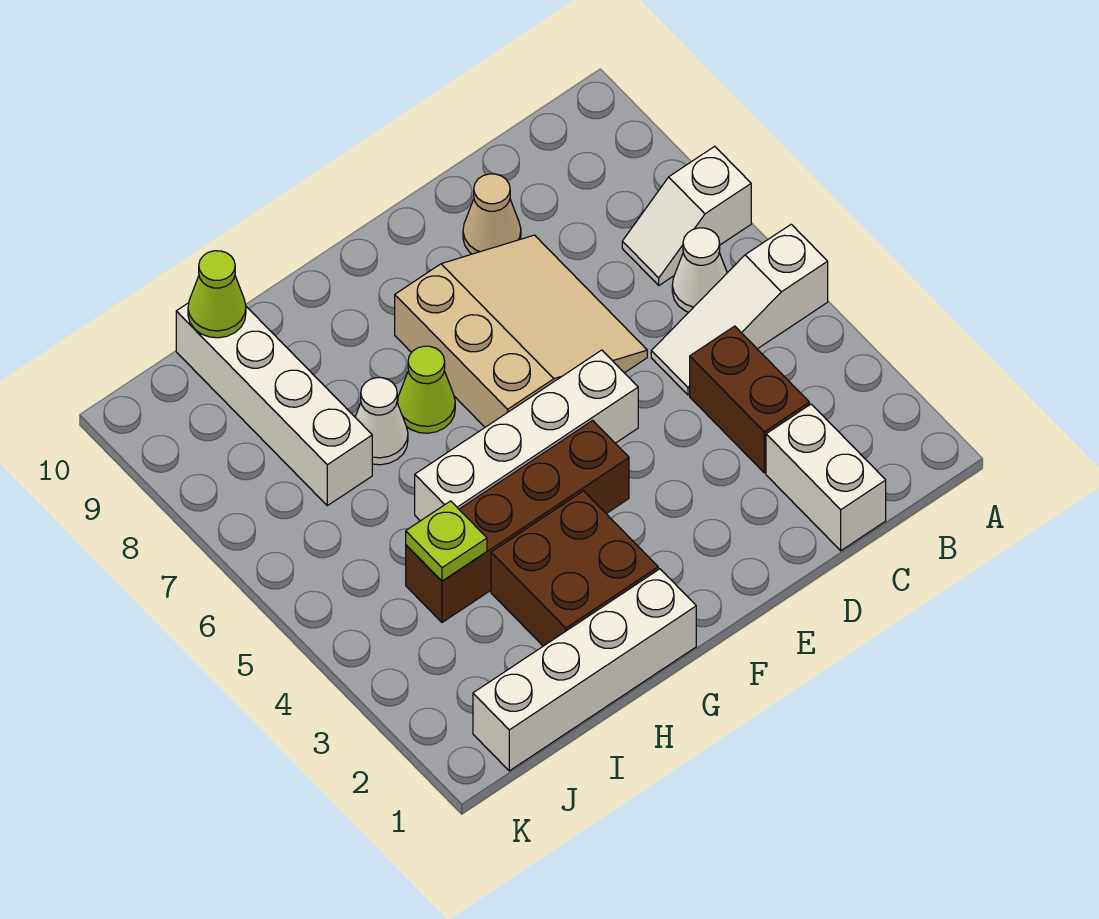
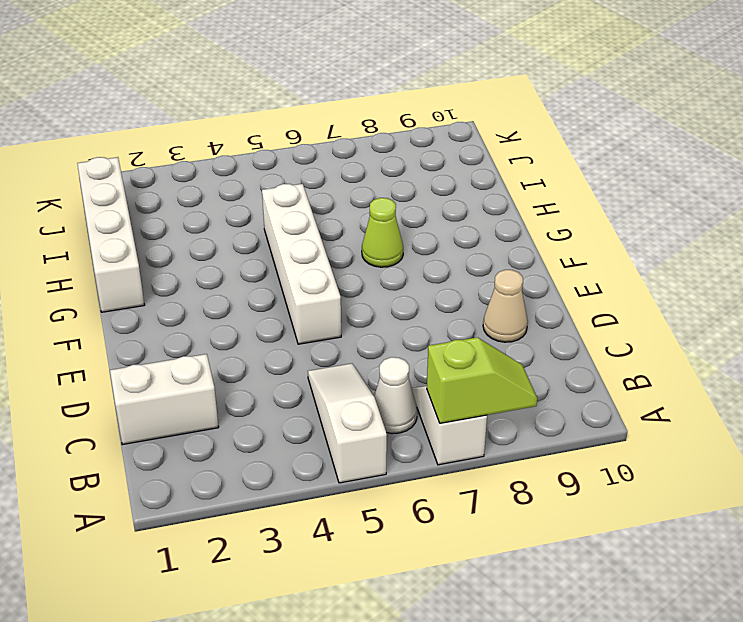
lime 1x2 slope [426,337,537,423] -> none
none -> brown 1x2 brick [690,326,809,473]
none -> tan 3x3 slope [395,235,647,427]
none -> brown 1x4 brick [406,420,629,622]

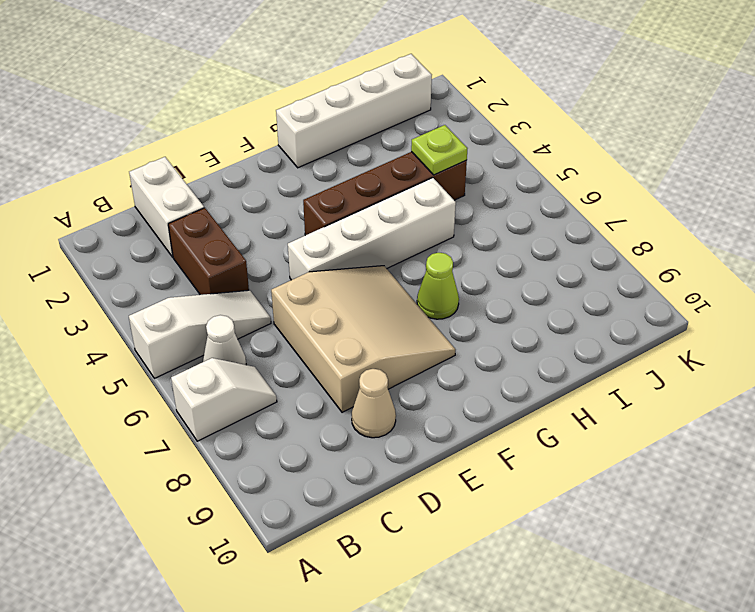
tan 3x3 slope [271,266,456,412] -> tan 3x3 slope turned to [395,235,647,427]
none -> brown 2x2 brick [491,491,658,646]
none -> white 1x1 cone [355,378,408,465]
none -> white 1x4 brick [176,303,372,506]

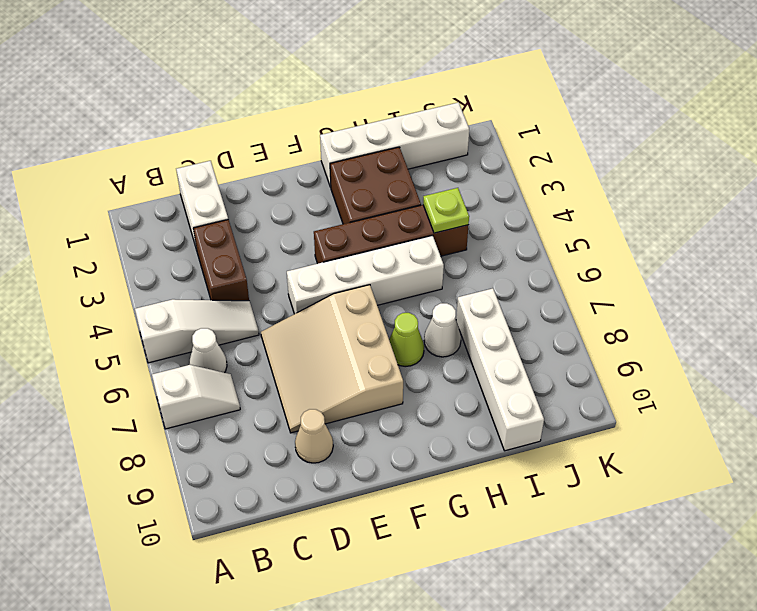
none -> lime 1x1 cone [188,251,246,338]

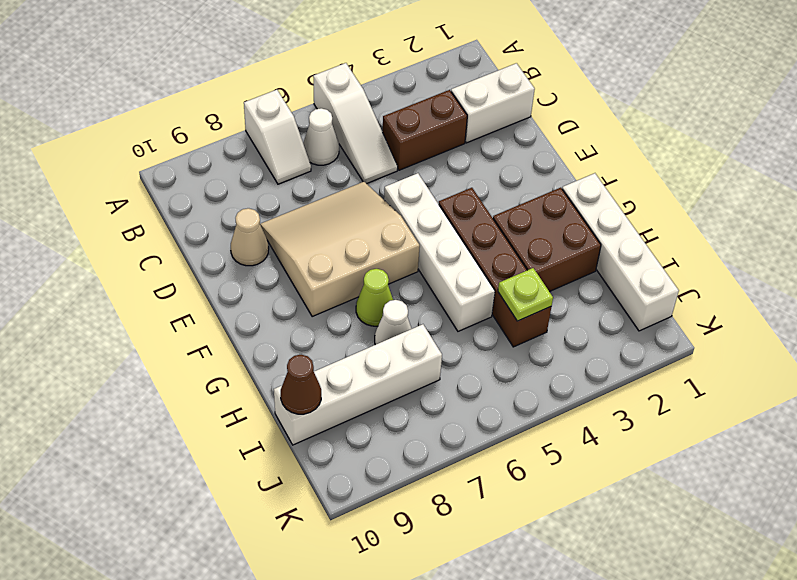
brown 1x1 cone [281,355,321,414] -> lime 1x1 cone [188,251,246,338]

